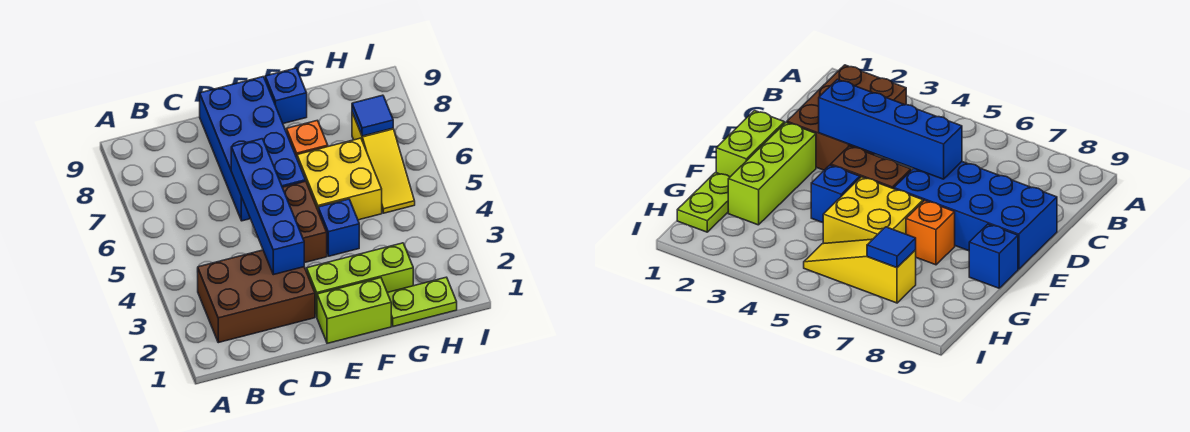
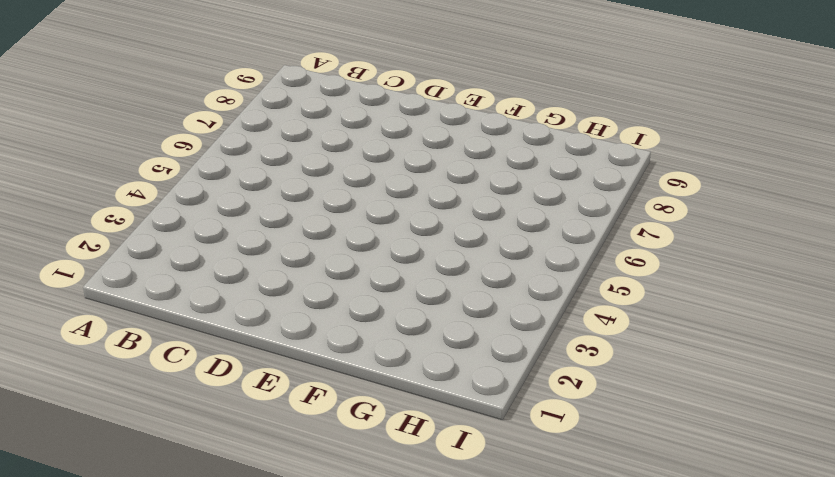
none -> brown 2x3 brick [198,250,315,343]
none -> blue 2x4 brick [200,77,306,221]
none -> lime 1x2 brick [317,278,391,343]

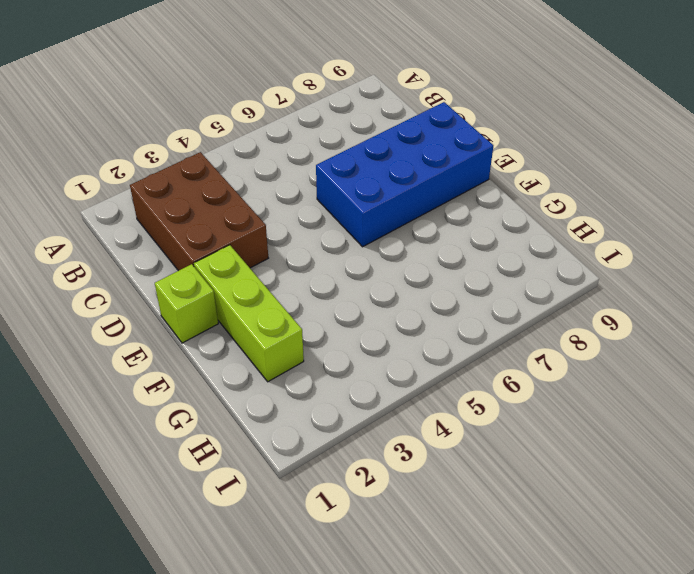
lime 1x1 brick [155,264,218,343] -> lime 1x2 brick [317,278,391,343]
none -> brown 1x2 brick [282,181,327,263]
none -> blue 1x1 brick [318,199,359,256]
none -> yellow 2x2 brick [297,138,382,220]

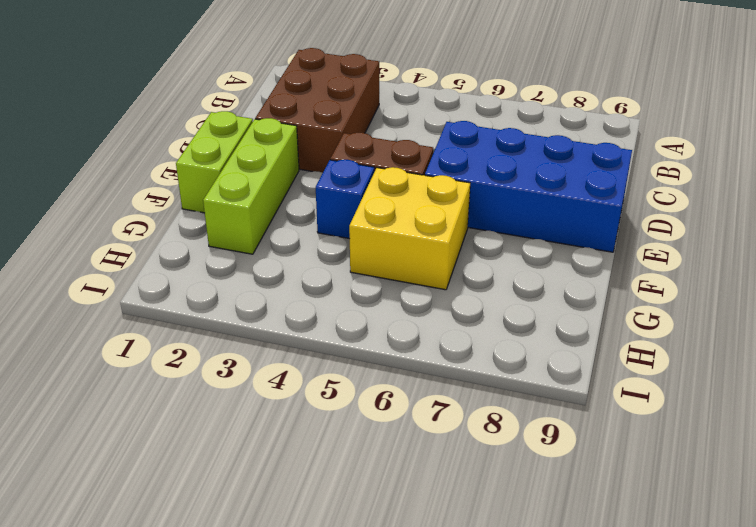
none -> orange 1x1 brick [286,120,328,157]
none -> blue 1x1 brick [265,68,307,124]
none -> lime 1x2 plate [387,277,457,326]

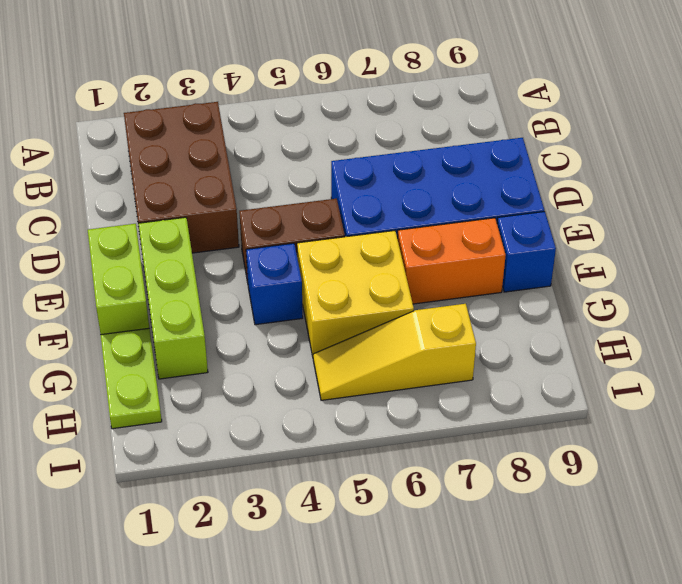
orange 1x2 brick [398,218,506,304] -> orange 1x1 brick [286,120,328,157]
none -> blue 1x4 brick [231,139,304,275]
none -> blue 1x1 tile [352,95,393,136]

